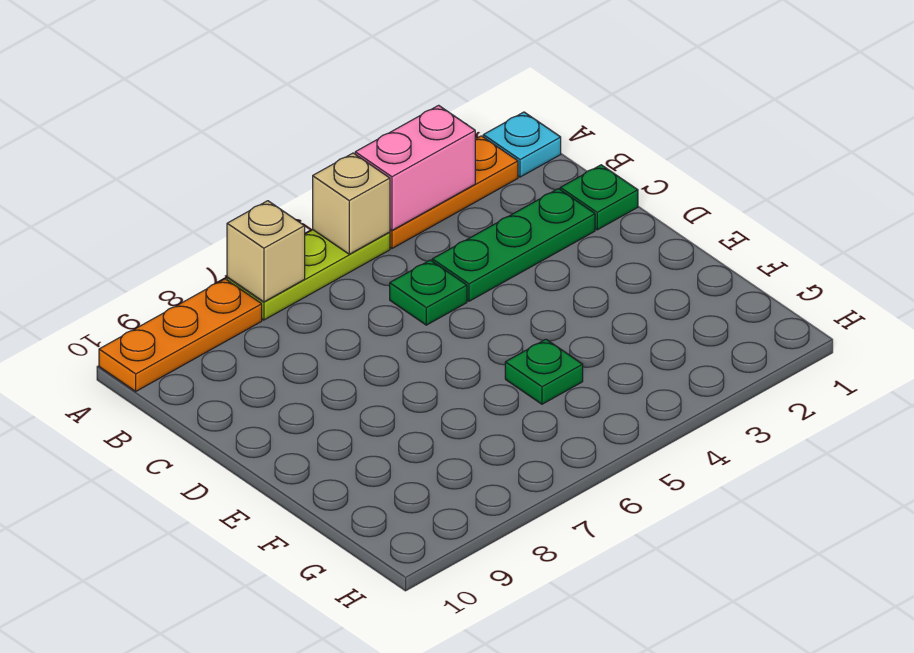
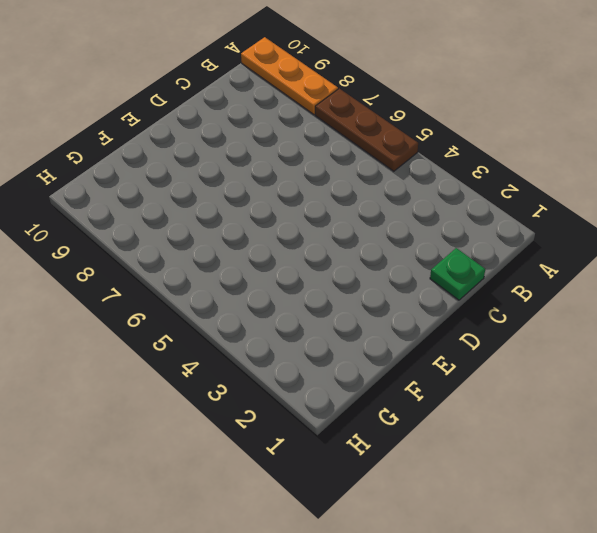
brown 1x3 plate [315,89,418,171] -> lime 1x3 plate [227,230,390,320]
none -> cyan 1x1 plate [483,112,561,177]
none -> orange 1x3 plate [390,136,518,248]

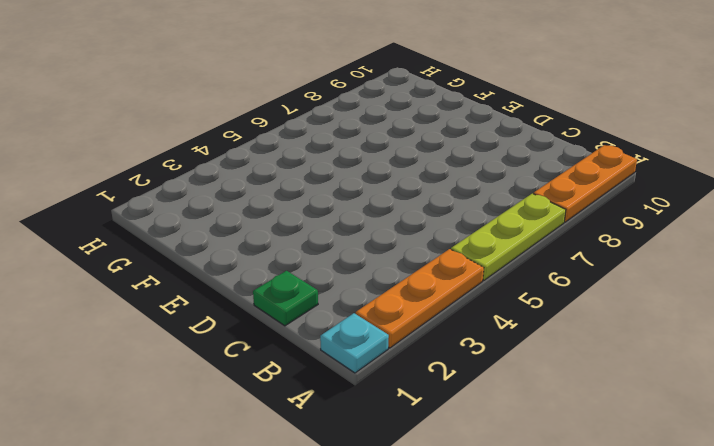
none -> green 1x3 plate [432,189,595,301]
none -> green 1x1 plate [390,260,467,325]

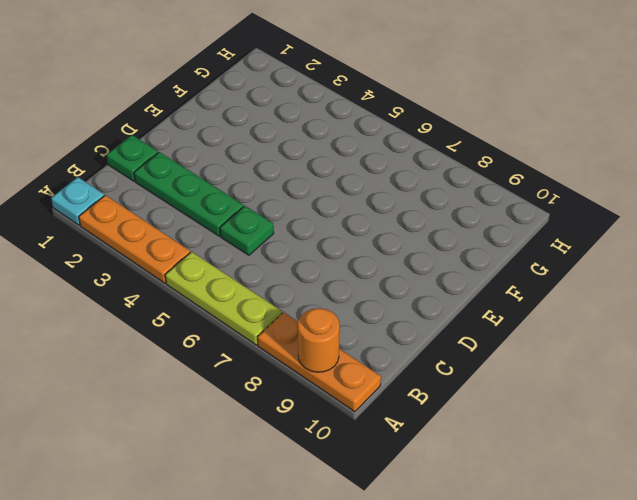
orange 1x1 round brick [298,308,340,372] -> none
none -> green 1x1 plate [505,339,583,404]
none -> pink 1x2 brick [355,105,475,230]

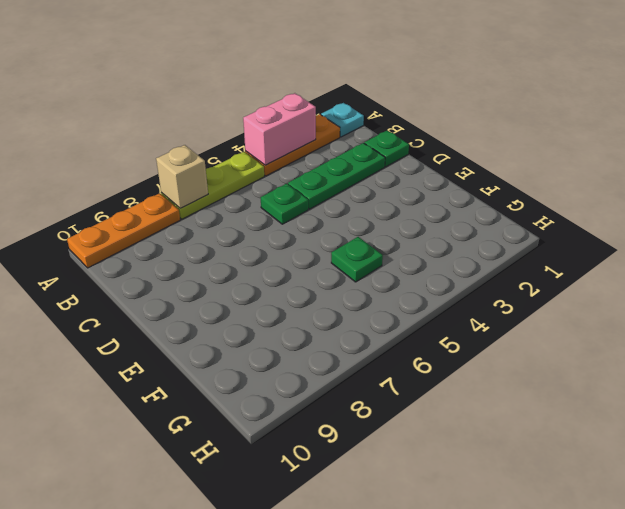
none -> tan 1x1 brick [313,153,390,254]

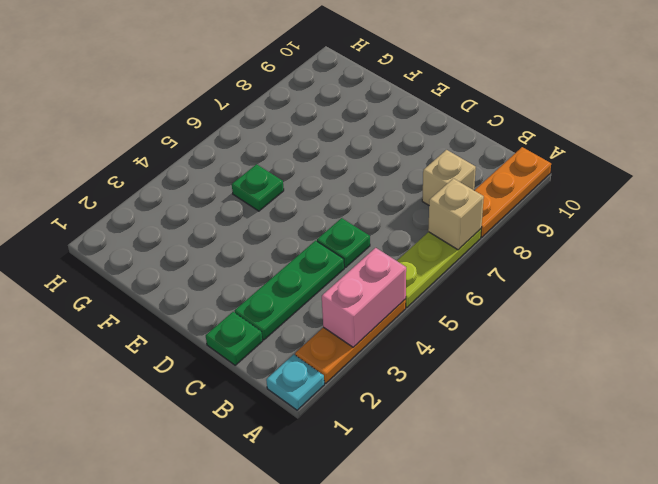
tan 1x1 brick [422,150,476,205] -> tan 1x1 brick moved to [313,153,390,254]

